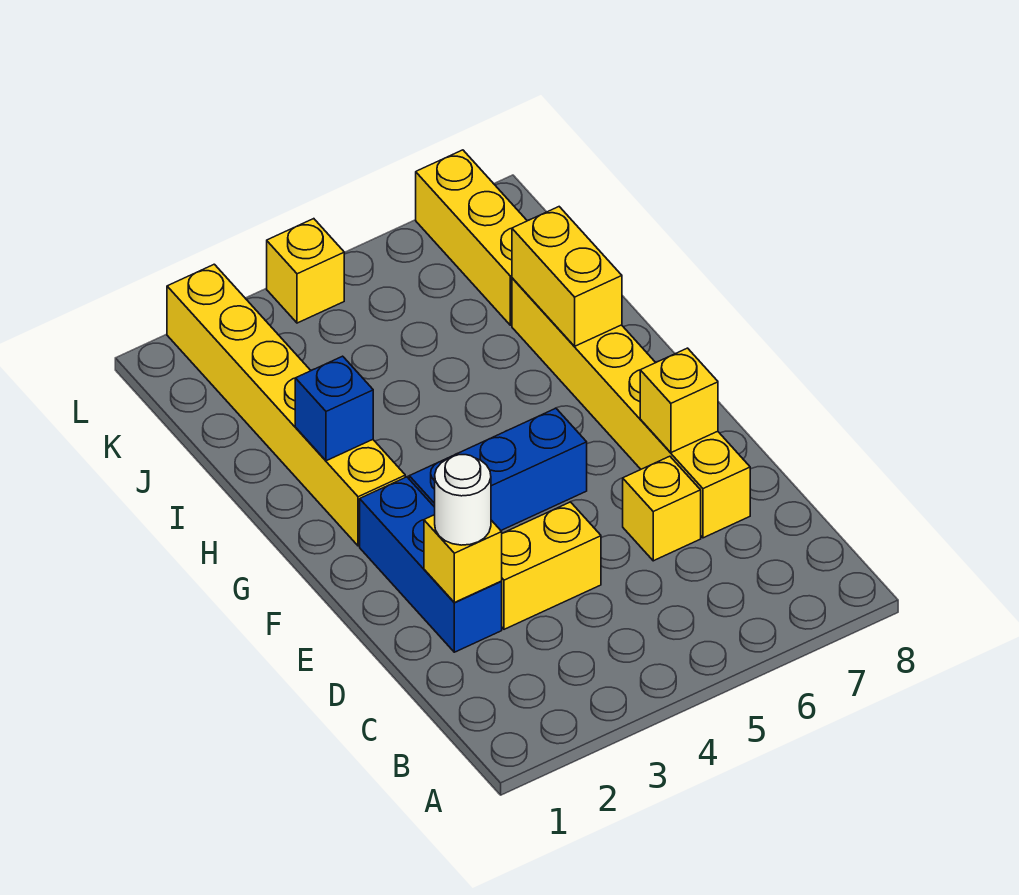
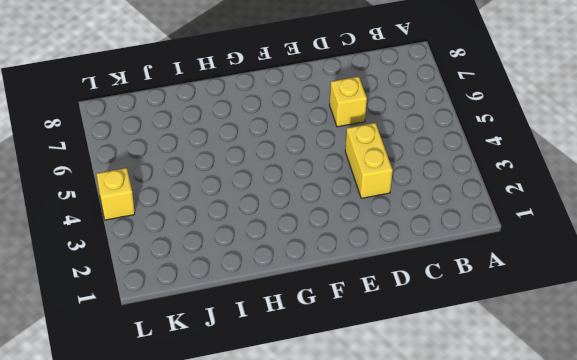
none -> blue 1x3 brick [360,477,502,652]
none -> yellow 1x6 brick [512,278,750,538]
none -> blue 1x3 brick [409,408,587,530]

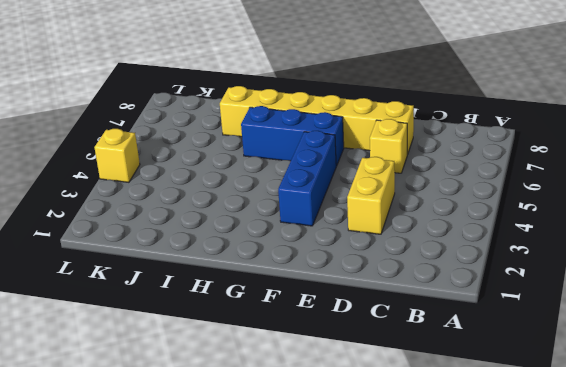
blue 1x3 brick [241,106,344,166] -> blue 1x3 brick moved to [360,477,502,652]
none -> yellow 1x6 brick [167,264,405,546]
none -> yellow 1x3 brick [416,150,527,325]
none -> yellow 1x1 brick [424,515,502,602]

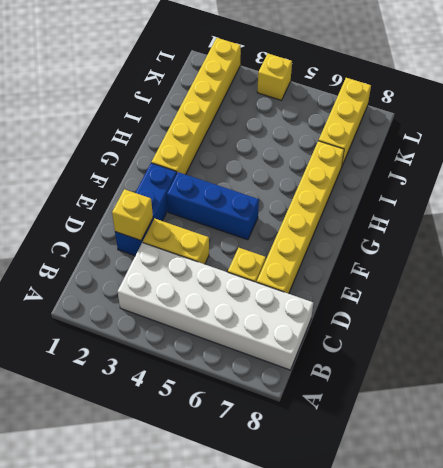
white 2x6 brick [117,243,313,370] -> none
none -> yellow 1x1 brick [640,348,718,453]
none -> blue 1x1 brick [295,356,373,461]
none -> yellow 1x2 brick [512,207,622,346]

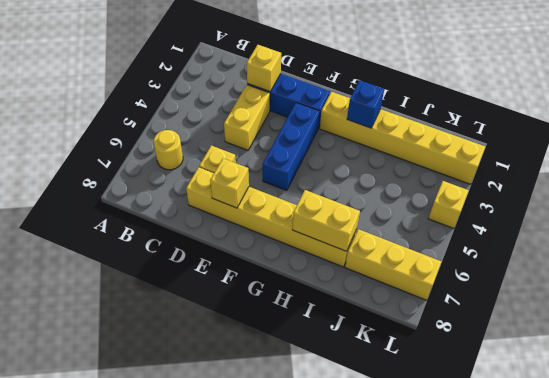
yellow 1x1 round brick [154,130,183,170] -> none
none -> white 1x1 round brick [435,455,491,545]

